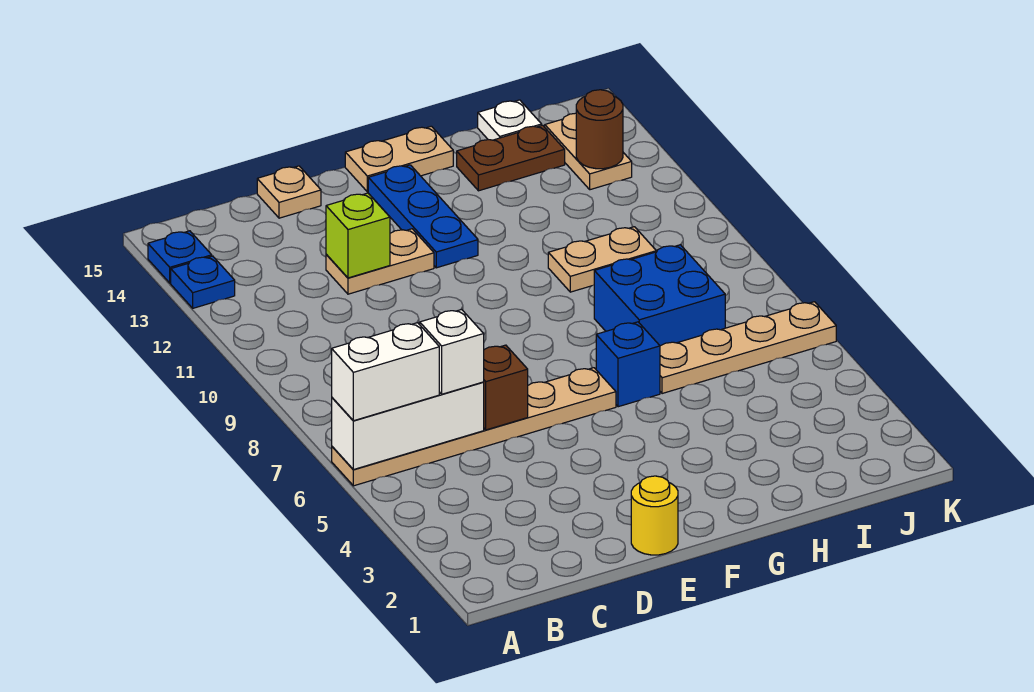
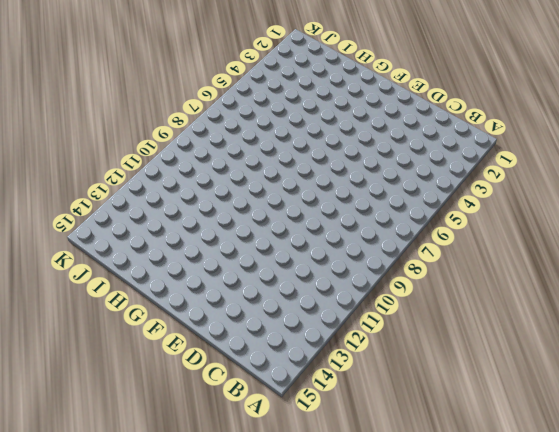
none -> tan 1x6 plate [332,368,616,486]
none -> blue 1x1 plate [171,256,235,308]
none -> blue 1x1 plate [148,231,212,283]

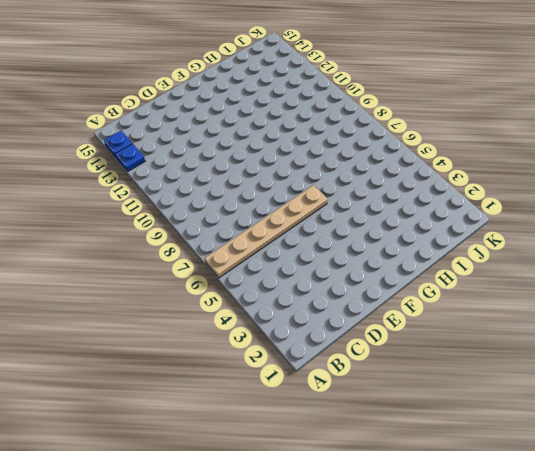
none -> tan 1x2 plate [326,229,434,294]
none -> tan 1x1 plate [257,166,321,218]
none -> yellow 1x1 round brick [631,476,678,555]

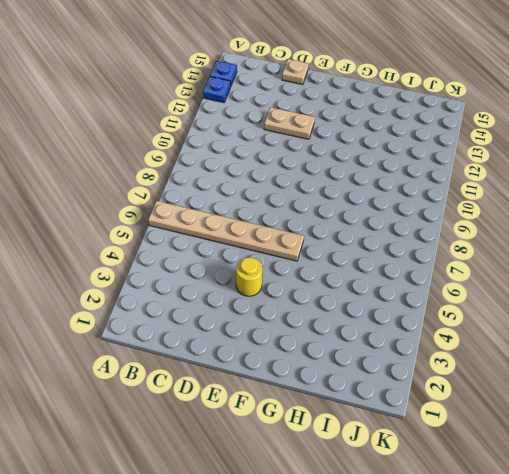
yellow 1x1 round brick [236,257,262,296] -> yellow 1x1 round brick moved to [631,476,678,555]
none -> blue 1x3 plate [368,165,478,268]
none -> tan 1x2 plate [345,126,453,192]
none -> blue 1x1 brick [596,322,660,407]

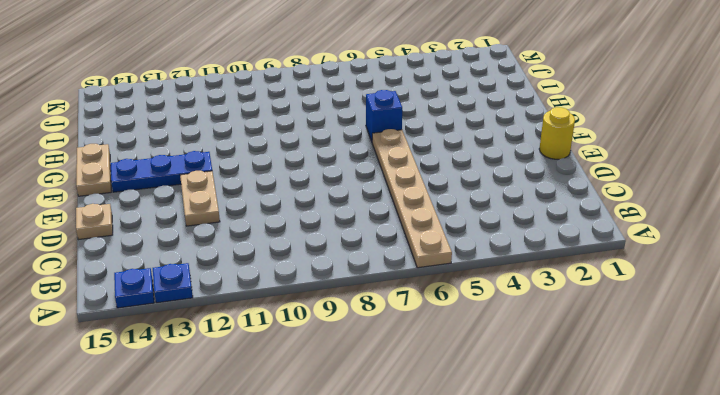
none -> tan 1x4 plate [660,302,836,394]
none -> blue 2x2 brick [594,245,725,346]
none -> tan 1x2 plate [548,227,656,292]

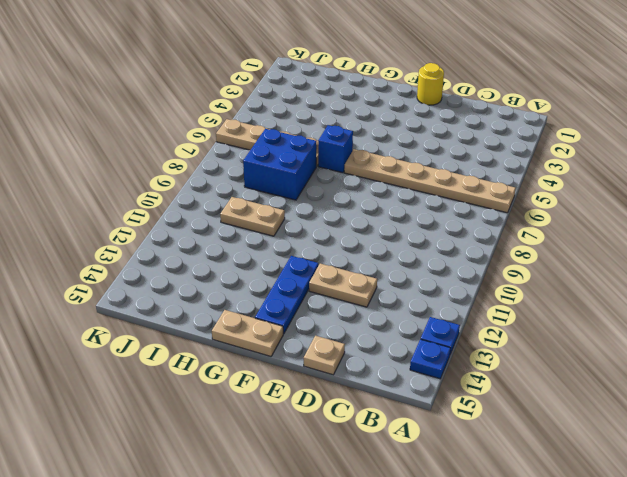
none -> brown 1x2 plate [457,125,565,191]
none -> white 1x1 plate [478,100,542,140]
none -> tan 1x2 plate [545,113,632,190]

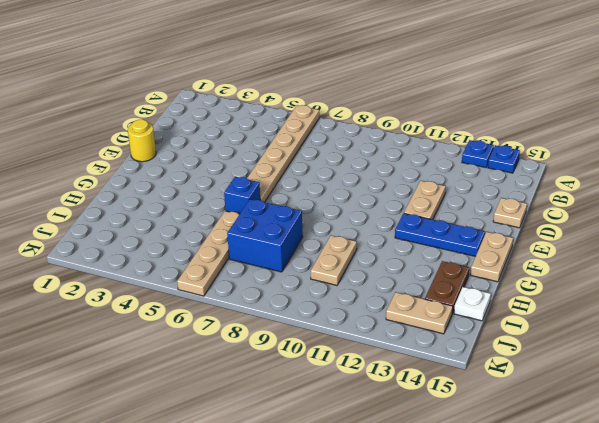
none -> white 1x3 brick [332,382,484,470]
none -> brown 1x1 brick [483,345,528,430]
none -> lime 1x1 brick [326,193,390,278]

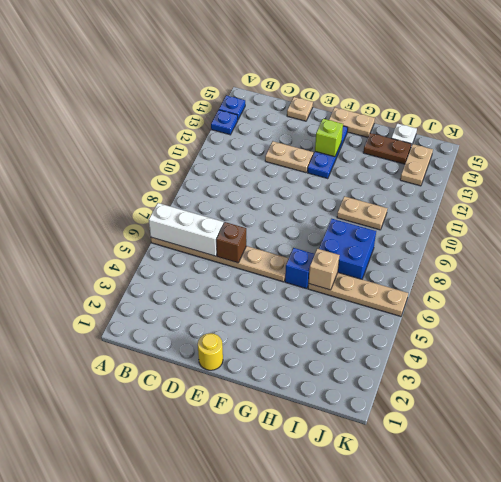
lime 1x1 brick [315,119,343,157] -> lime 1x1 brick moved to [326,193,390,278]
tan 1x1 brick [309,249,340,290] -> none
none -> brown 1x1 round brick [576,90,623,169]
none -> white 1x2 brick [332,323,439,421]
none -> white 1x1 brick [420,310,484,394]

